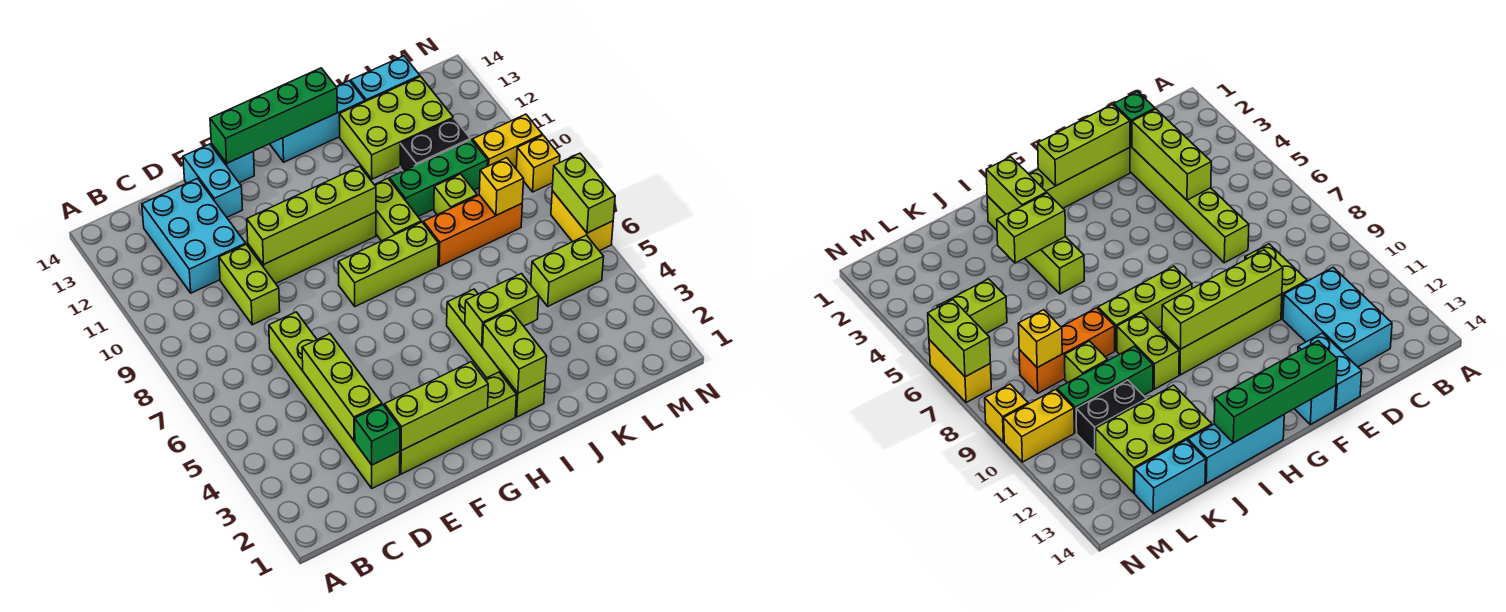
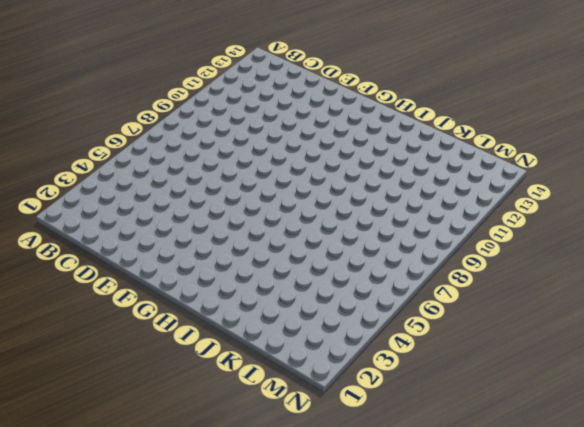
none -> cyan 2x3 brick [142,179,246,293]
none -> lime 1x6 brick [269,312,400,488]
none -> lime 1x2 brick [219,244,280,325]
none -> lime 1x4 brick [400,372,516,474]

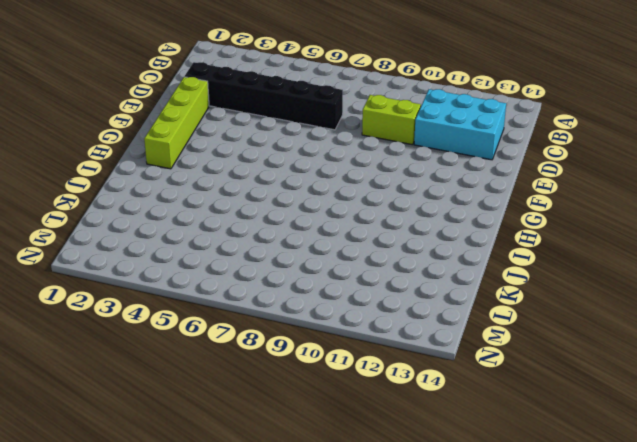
black 1x6 brick [185,62,343,130] -> lime 1x6 brick [269,312,400,488]
none -> lime 1x4 brick [248,212,376,284]
none -> cyan 1x2 brick [183,144,242,217]
none -> cyan 1x1 brick [211,144,254,183]
none -> lime 1x3 brick [338,222,438,307]

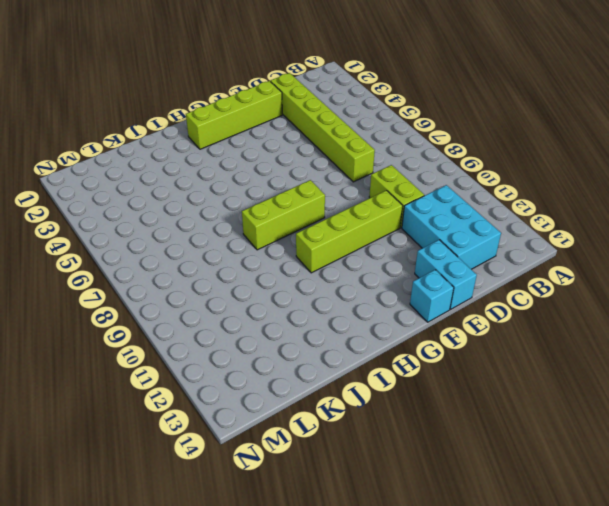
none -> cyan 1x3 brick [270,81,365,162]
none -> lime 1x4 brick [447,289,545,417]
none -> lime 1x2 brick [375,178,421,241]
none -> orange 1x3 brick [423,195,522,266]

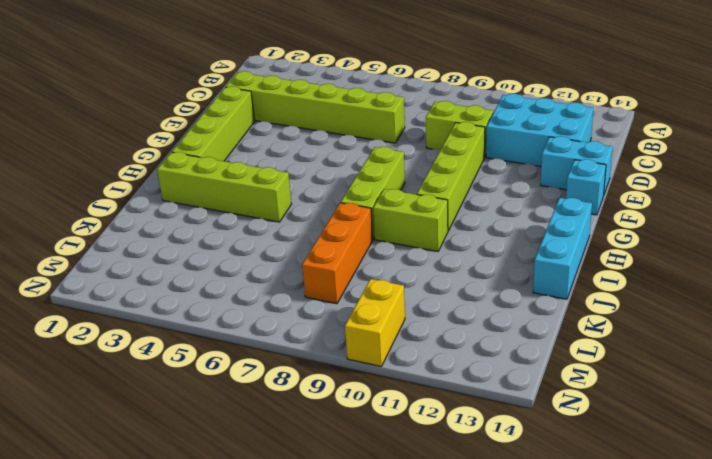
none -> green 1x3 brick [389,140,488,216]
none -> lime 2x3 brick [339,77,453,179]
none -> lime 1x1 brick [434,174,477,215]
none -> black 1x2 brick [400,118,470,171]

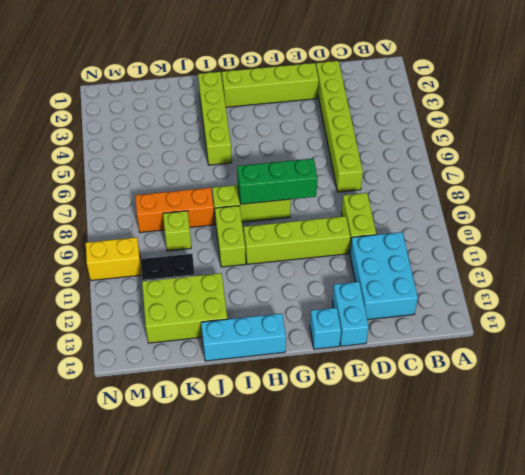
green 1x3 brick [237,158,317,204] -> green 1x3 brick moved to [389,140,488,216]
none -> cyan 1x2 brick [351,56,420,102]
none -> lime 1x2 brick [531,235,604,306]
none -> yellow 1x2 brick [551,191,613,251]
none -> yellow 1x1 brick [516,135,560,192]

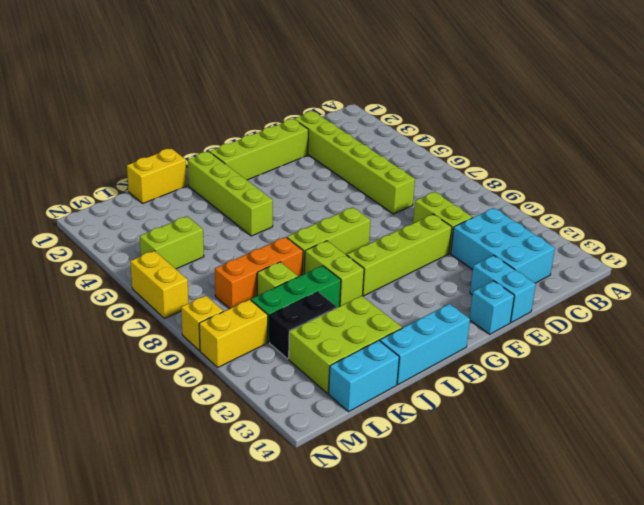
yellow 1x2 brick [127,148,187,203] -> none
none -> green 1x1 brick [355,405,400,465]
none -> lime 1x3 brick [302,334,382,441]
none -> lime 1x3 brick [384,362,488,451]
none -> lime 1x4 brick [247,166,376,264]

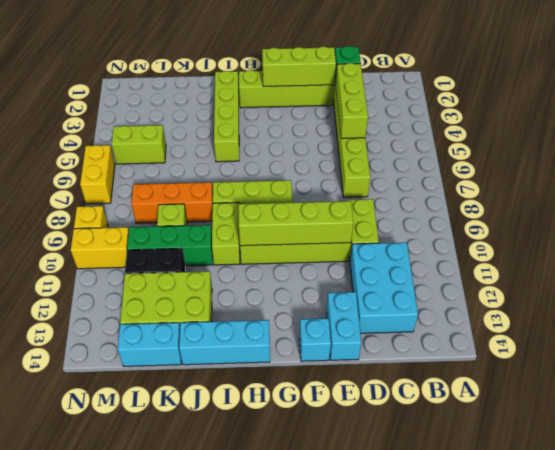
none -> green 1x4 brick [210,68,337,163]
none -> lime 1x2 brick [483,310,547,393]
none -> lime 1x2 brick [465,274,539,346]
none -> yellow 1x1 brick [479,158,524,215]

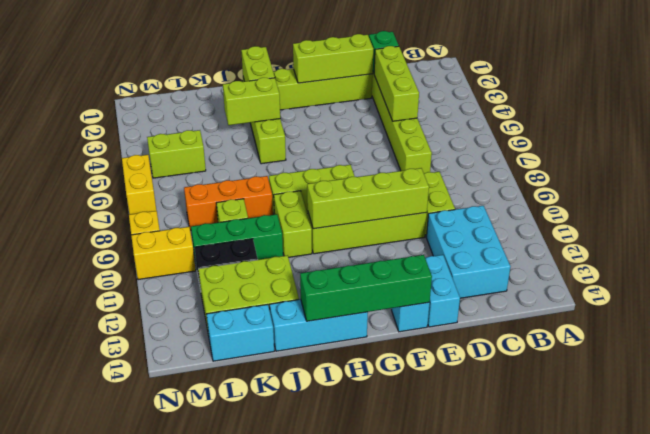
none -> yellow 1x1 brick [479,158,524,215]
none -> lime 1x2 brick [552,153,615,233]

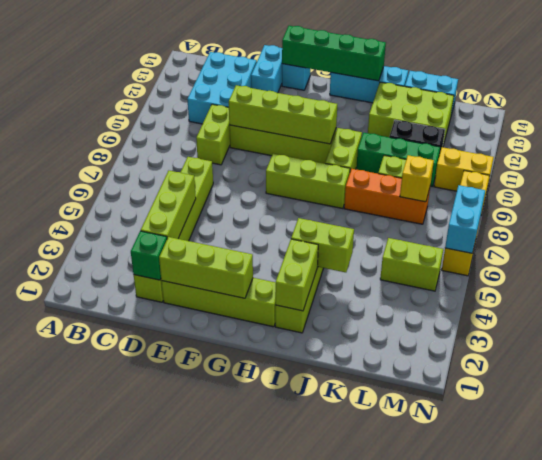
cyan 1x2 brick [445,185,485,253] -> lime 1x2 brick [552,153,615,233]

